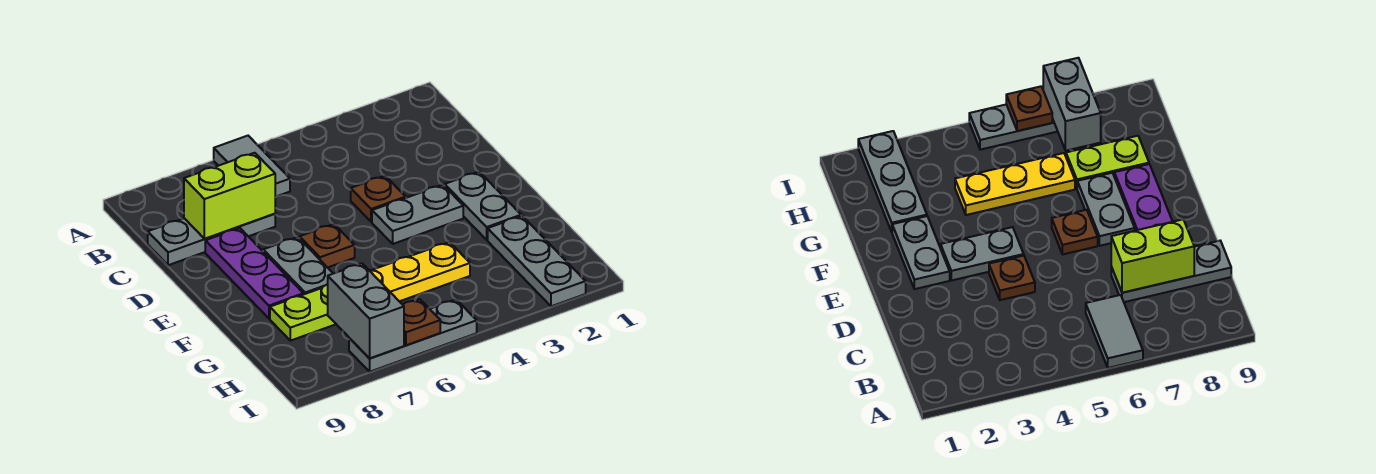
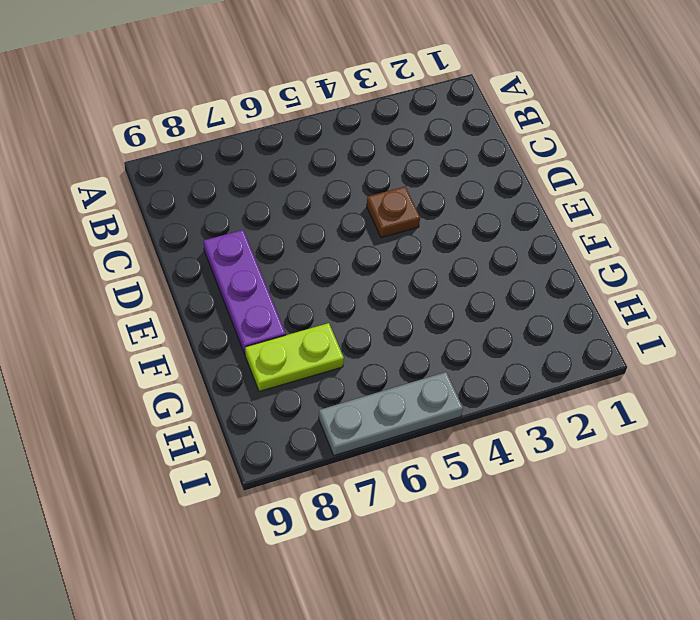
none -> grey 1x2 tile [214,136,290,197]
none -> grey 1x3 plate [148,214,275,265]
none -> grey 1x2 plate [445,172,521,240]

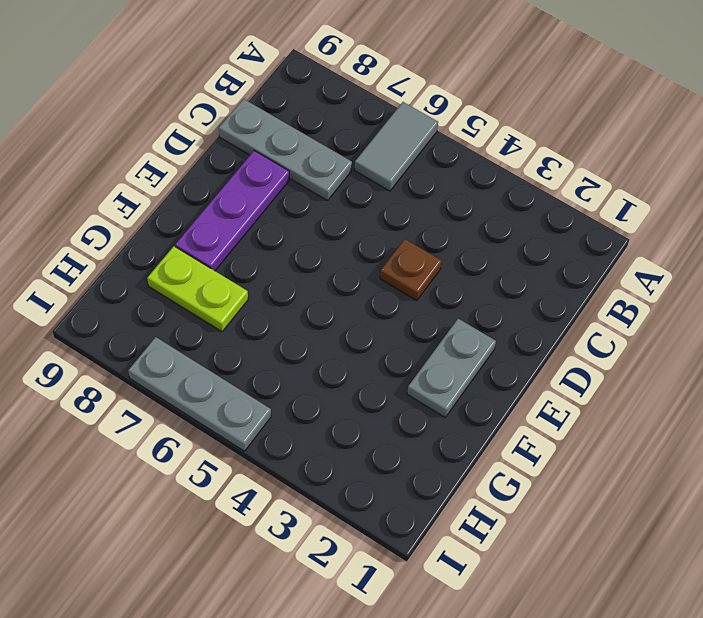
none -> grey 1x2 plate [372,185,463,244]
none -> brown 1x1 plate [299,224,355,268]
none -> grey 1x2 plate [263,237,333,295]

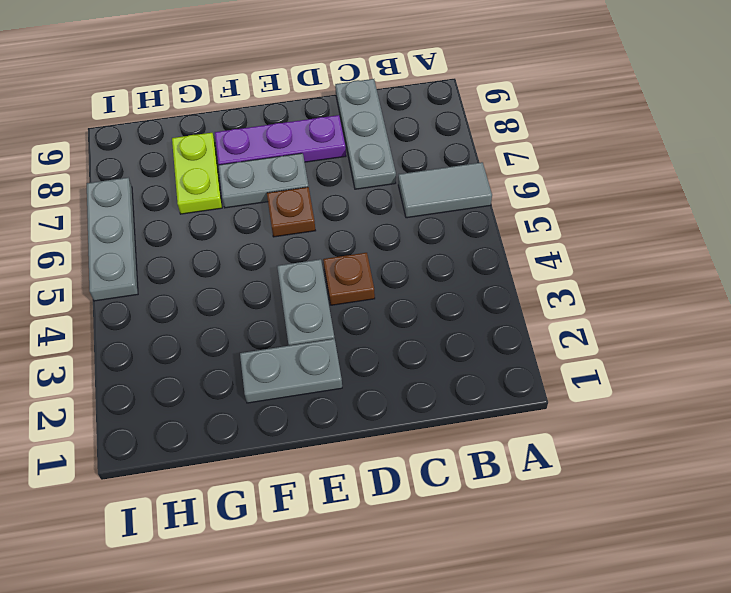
none -> grey 1x3 plate [488,216,586,306]
none -> yellow 1x3 plate [369,242,470,301]
none -> lime 1x2 brick [184,153,275,239]

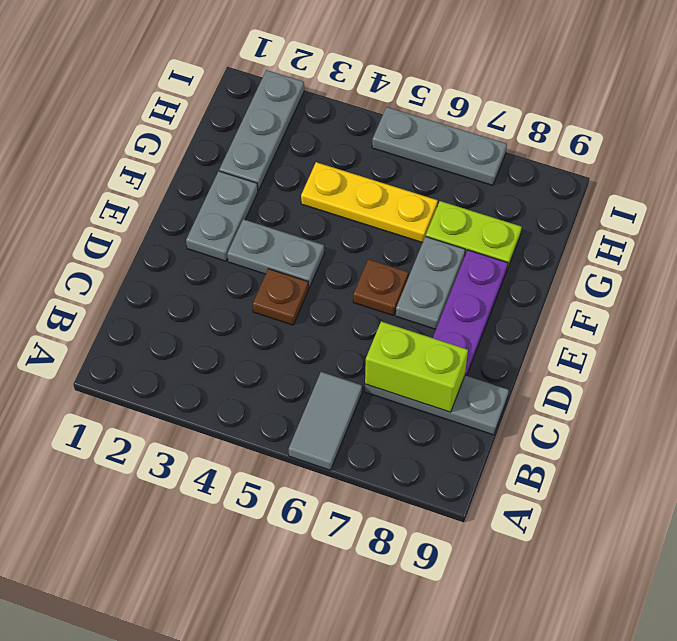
none -> grey 1x2 brick [328,263,404,358]
none -> brown 1x1 plate [403,299,440,345]

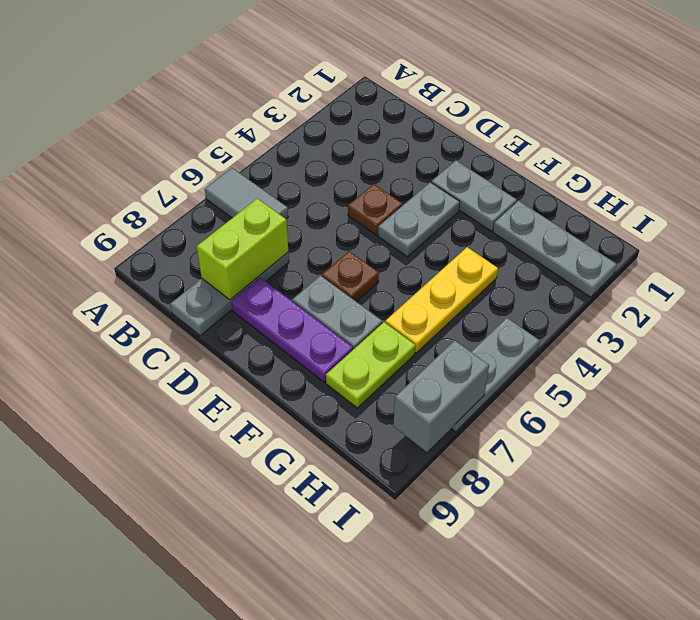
grey 1x2 brick [393,340,489,452] -> grey 1x2 brick turned to [328,263,404,358]
none -> brown 1x1 plate [403,299,440,345]

